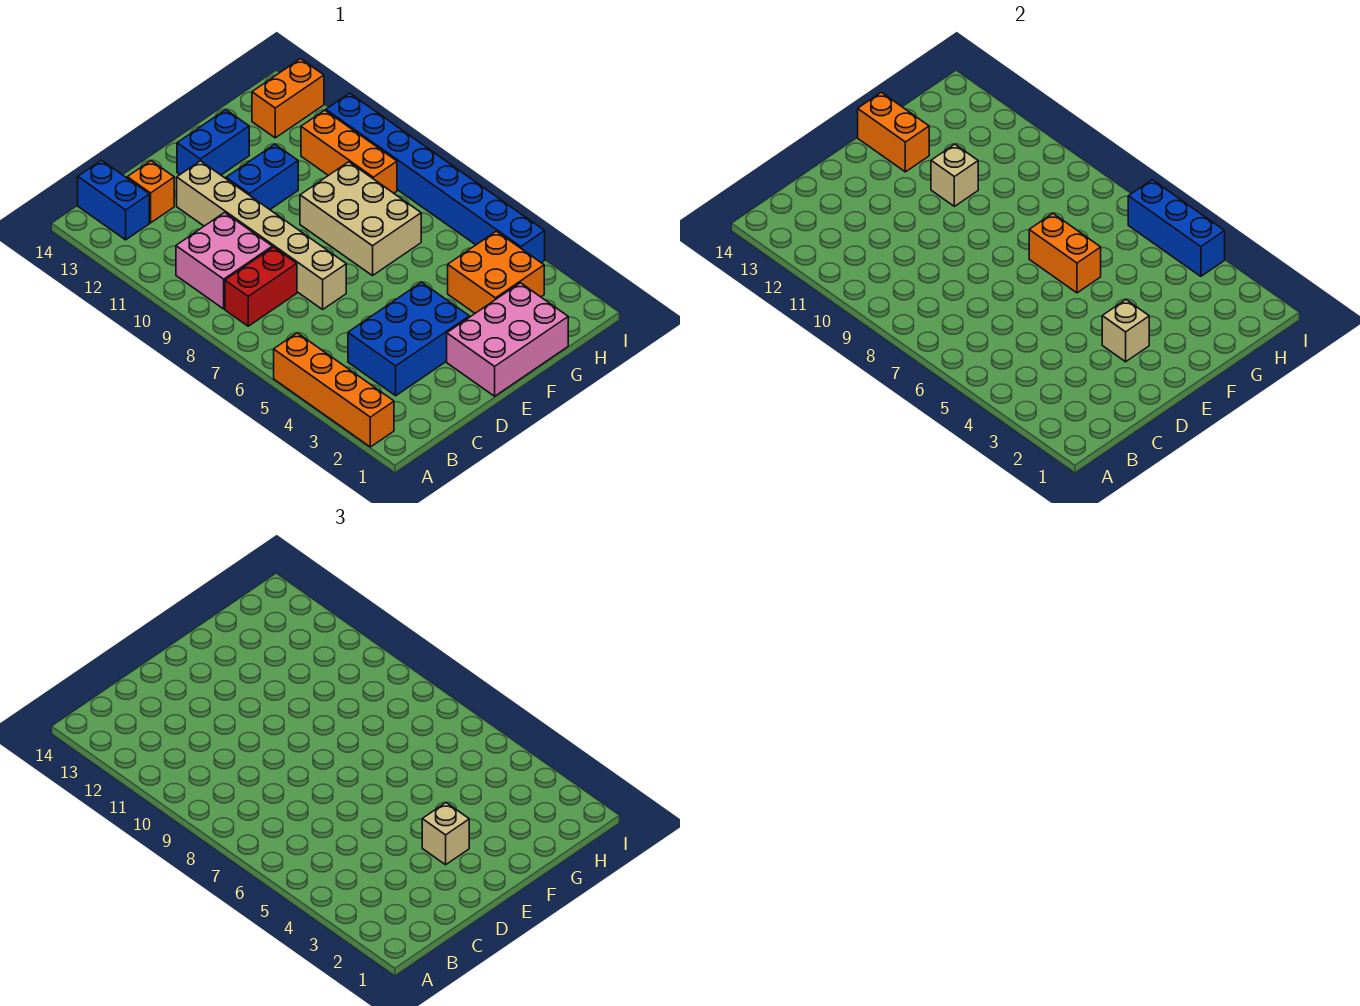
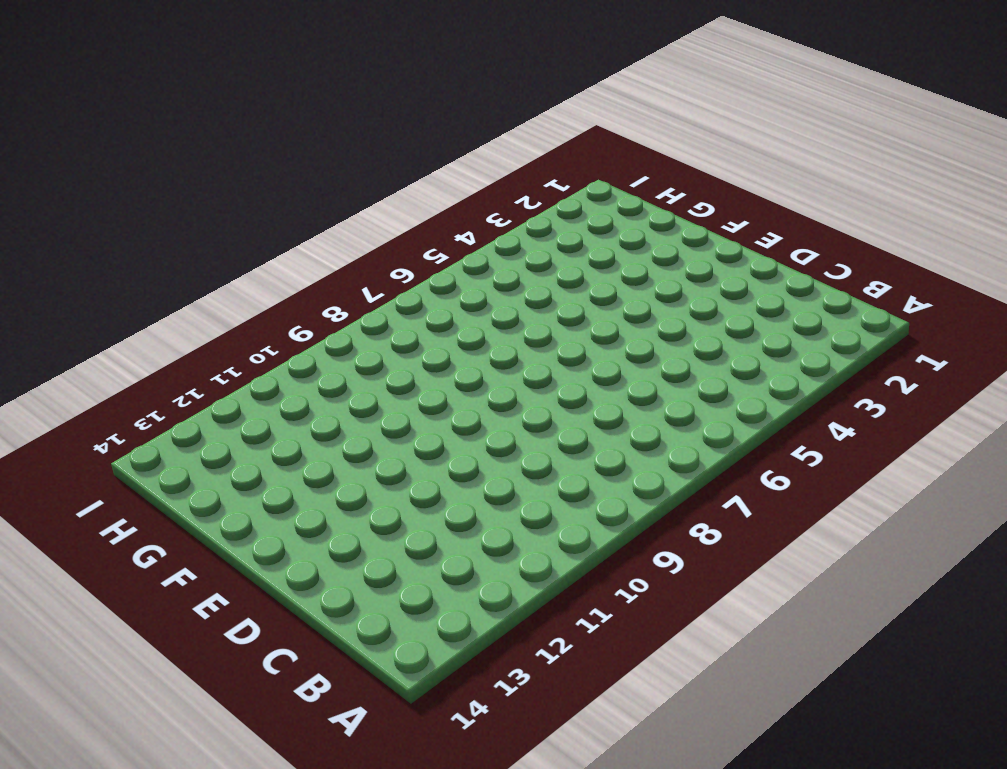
none -> orange 1x4 brick [274,333,394,447]
none -> red 1x2 brick [225,247,297,326]
none -> pink 2x2 brick [176,213,272,309]

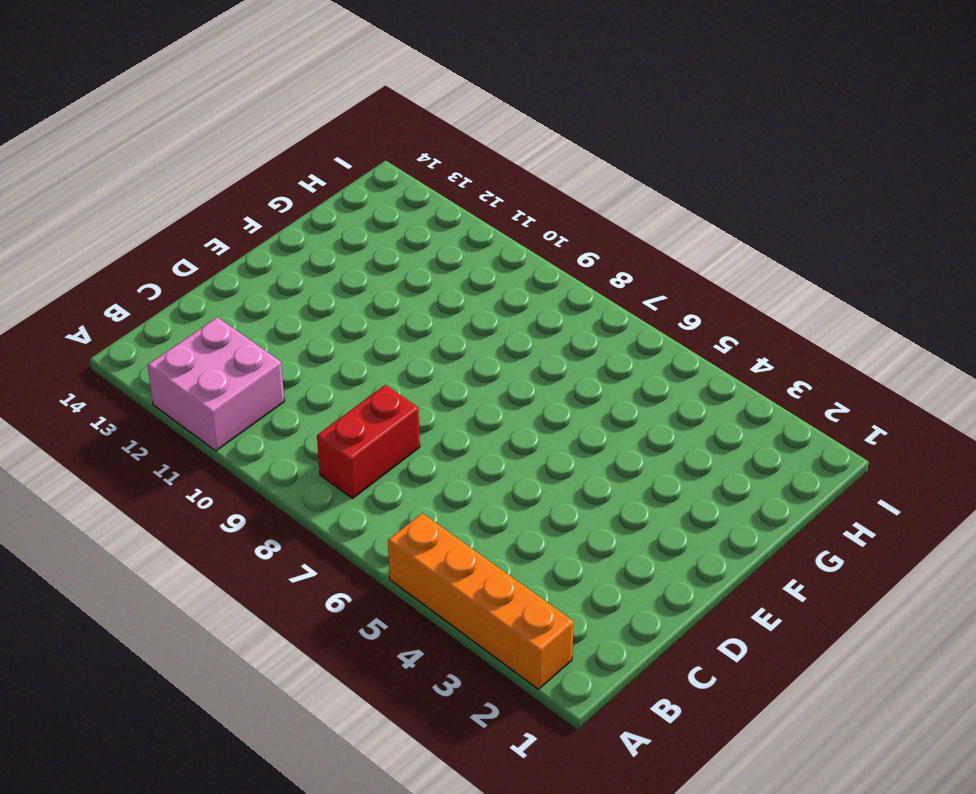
pink 2x2 brick [147,317,284,451] -> pink 2x2 brick moved to [176,213,272,309]
none -> blue 1x2 brick [78,160,149,240]
none -> blue 2x3 brick [348,282,469,396]
none -> orange 1x1 brick [127,161,174,223]

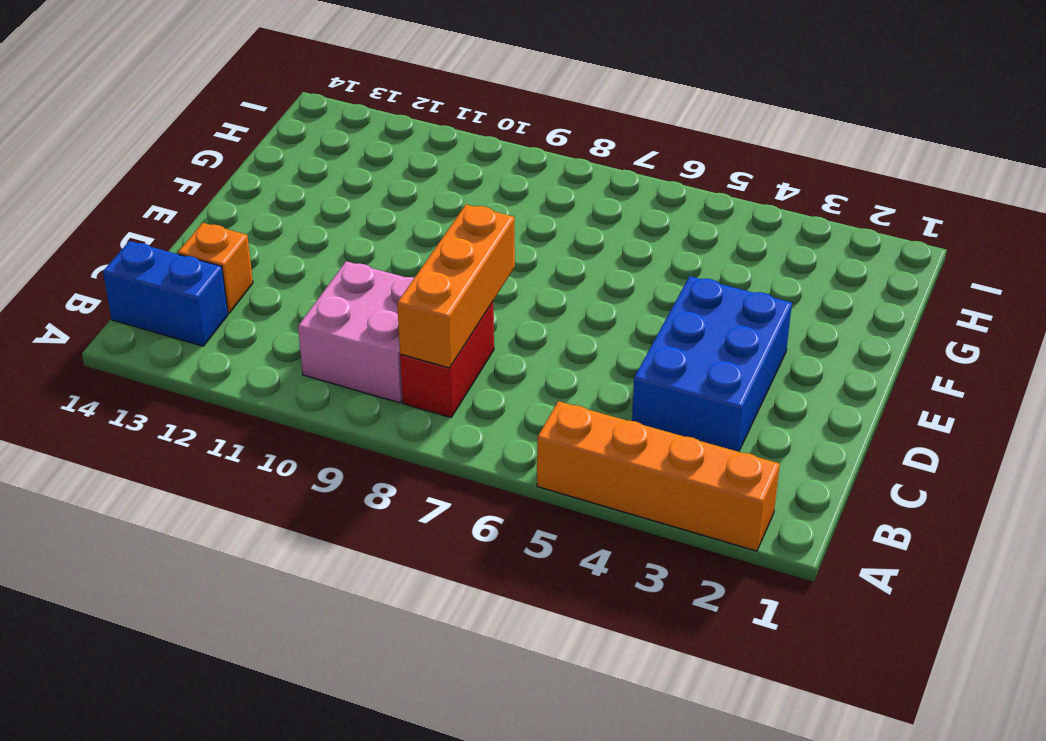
orange 1x3 brick [397,204,515,368] -> orange 1x3 brick turned to [301,110,397,193]
none -> tan 1x6 brick [177,161,346,309]
none -> pink 2x3 brick [447,283,568,396]
none -> blue 1x2 brick [226,144,298,209]

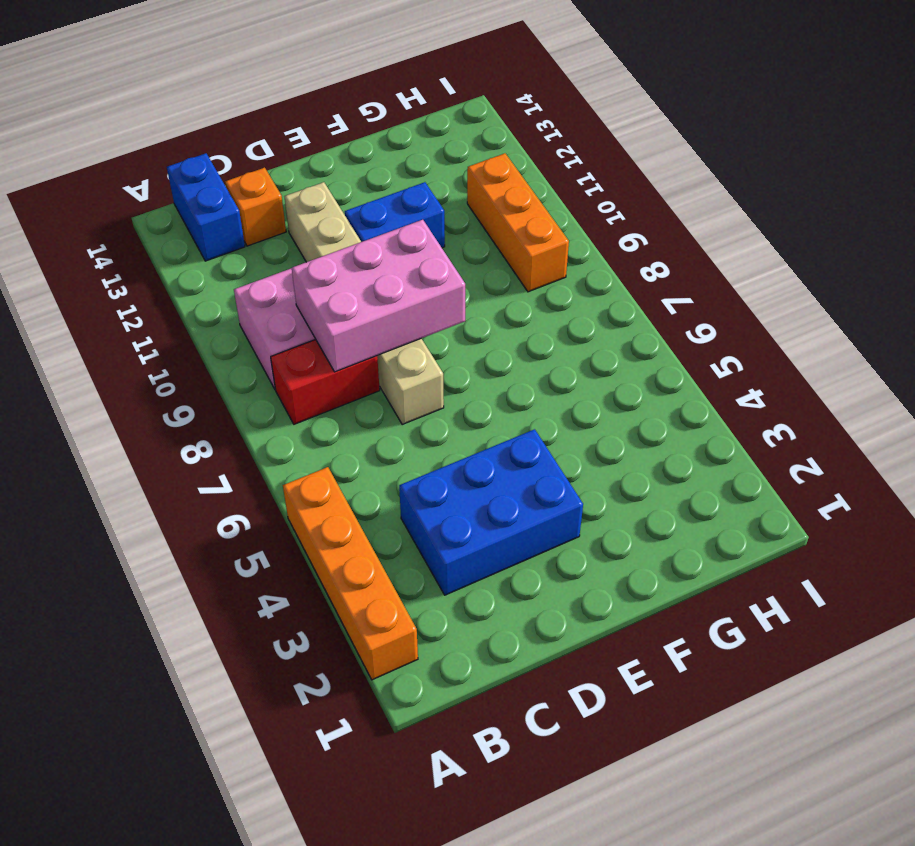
pink 2x3 brick [292,220,465,372] -> pink 2x3 brick moved to [447,283,568,396]
none -> blue 1x2 brick [177,110,249,175]
none -> tan 2x3 brick [300,162,421,276]
none -> orange 2x2 brick [448,231,544,313]

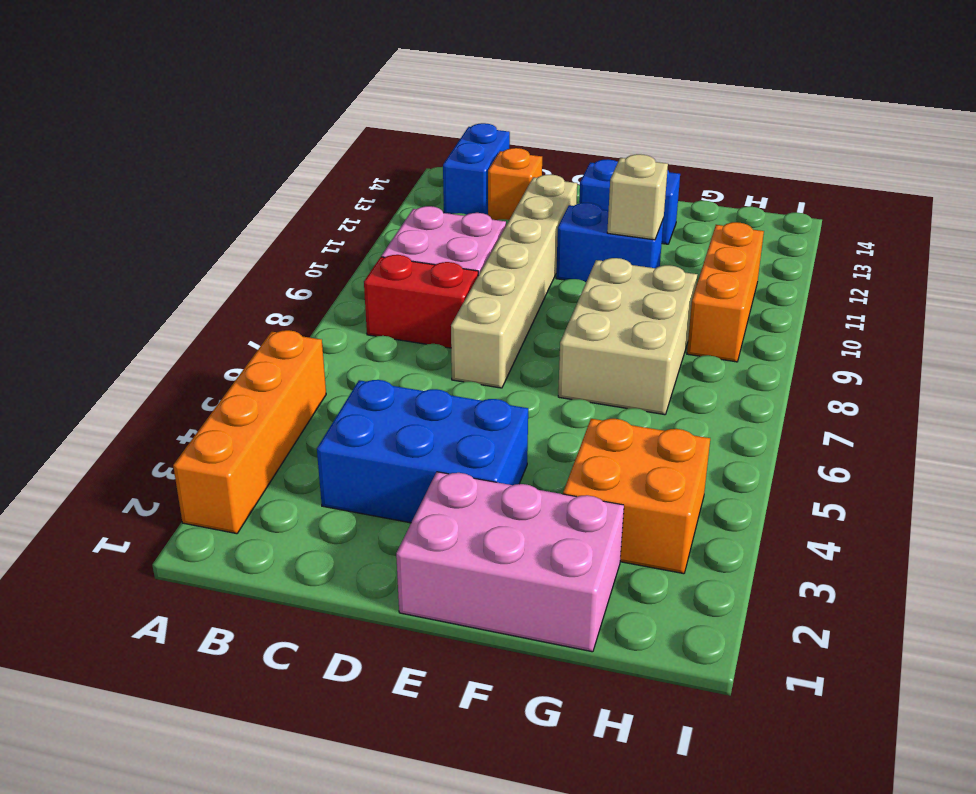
none -> orange 1x2 brick [252,59,324,138]
none -> blue 1x8 brick [326,93,545,263]
none -> tan 1x1 brick [1102,300,1149,362]

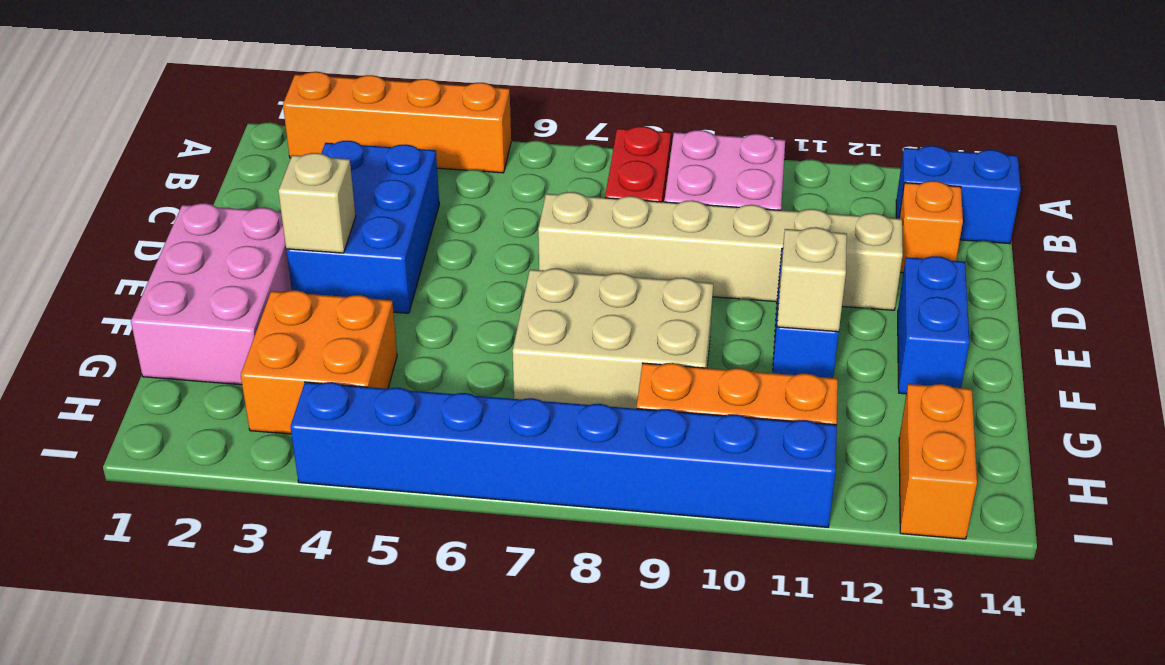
none -> orange 1x2 brick [1029,214,1101,293]
none -> orange 1x2 brick [858,92,929,172]
none -> blue 1x3 brick [1128,180,1225,276]

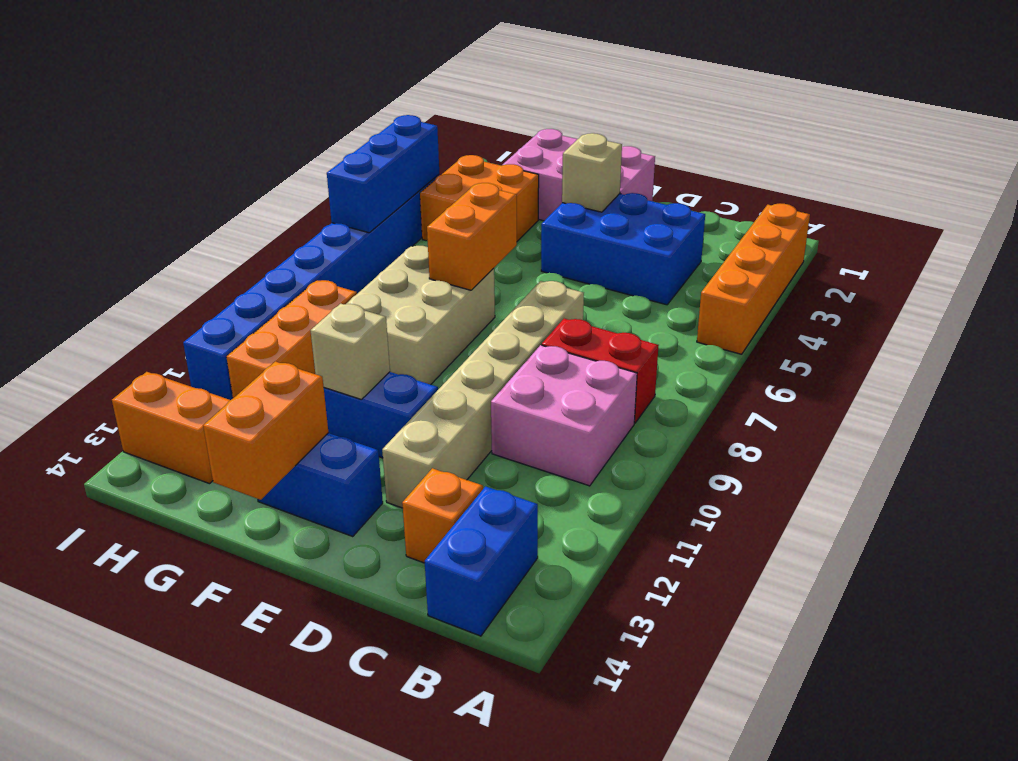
none -> tan 1x1 brick [422,803,469,865]

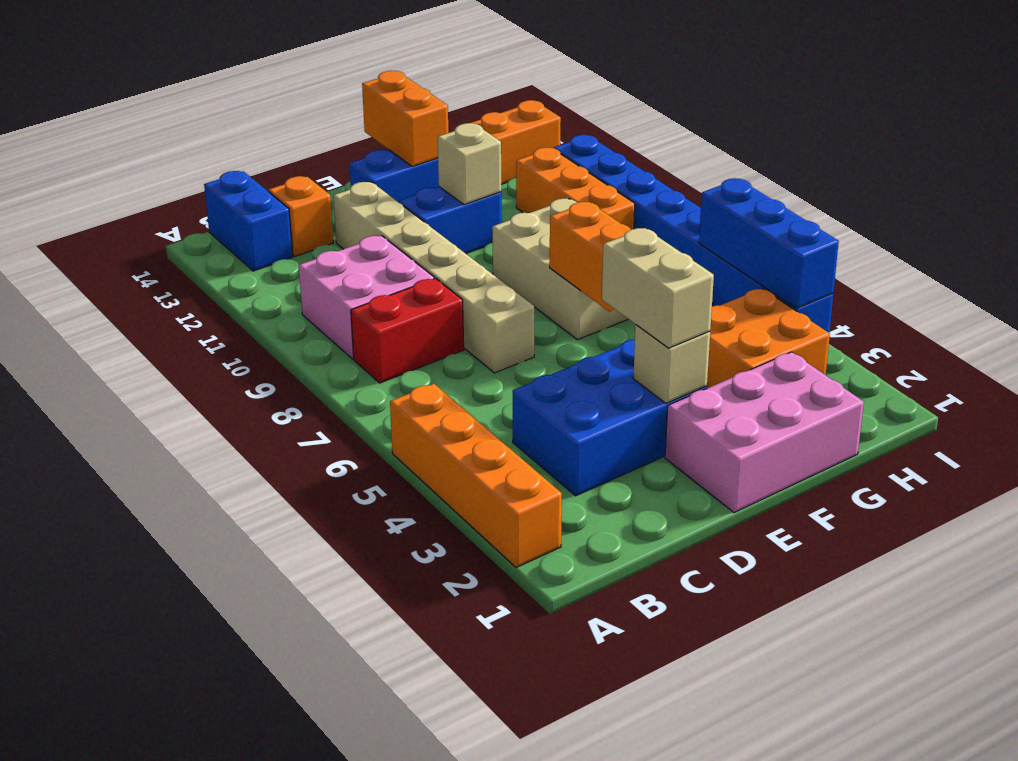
tan 1x2 brick [602,228,714,348] -> tan 1x1 brick [422,803,469,865]

